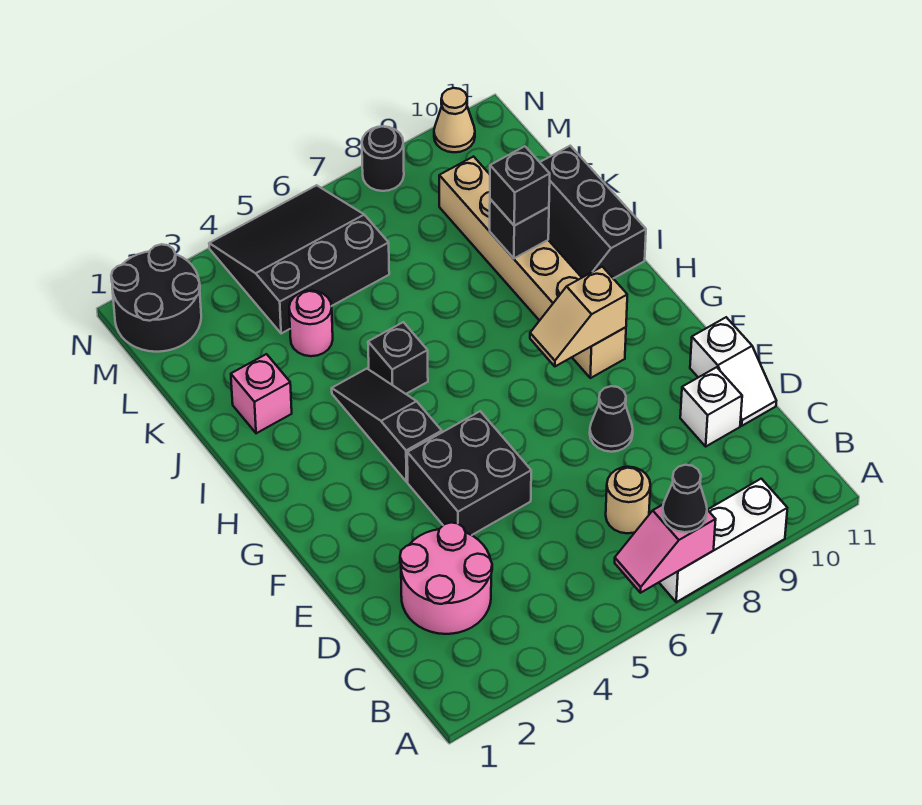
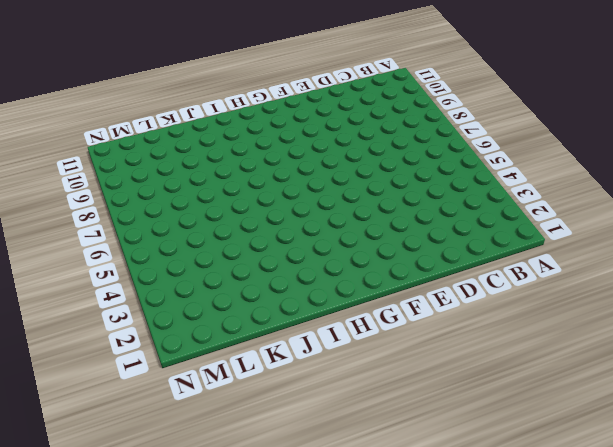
none -> white 1x3 brick [659,479,787,602]
none -> pink 2x2 round brick [400,523,492,634]
none -> tan 1x1 round brick [606,467,650,533]

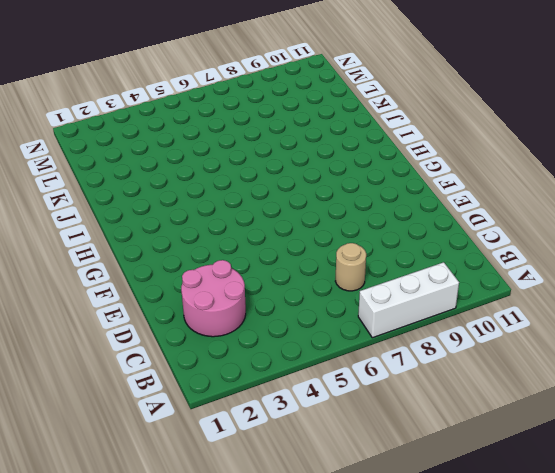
none -> white 1x1 brick [680,367,742,446]
none -> white 1x2 slope [690,317,776,426]
none -> black 2x2 brick [407,411,531,535]

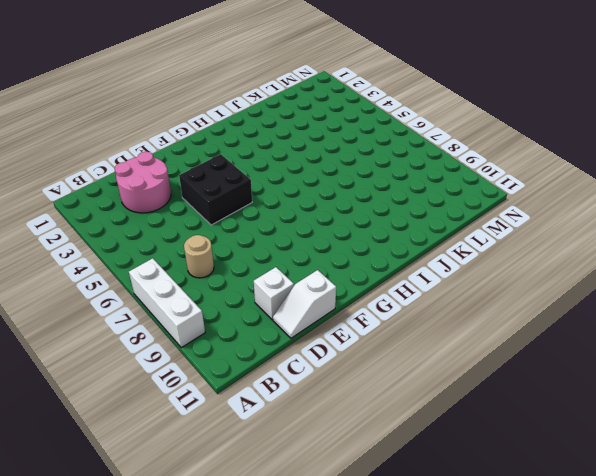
none -> black 1x1 cone [590,386,633,452]
none -> black 1x3 slope [332,369,442,482]
none -> tan 1x6 brick [439,157,626,378]

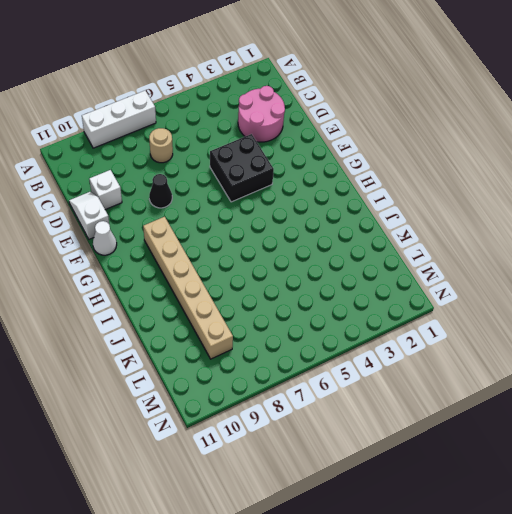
white 1x1 cone [93,221,117,255] -> none
none -> black 1x3 slope [332,369,442,482]
none -> black 1x1 brick [368,322,428,394]
none -> black 2x3 slope [540,146,646,278]

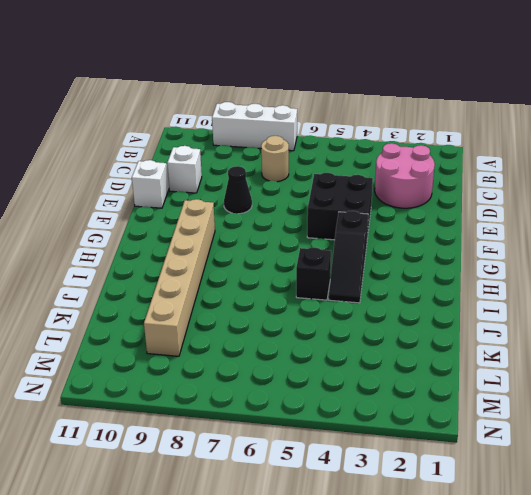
none -> black 2x3 slope [540,146,646,278]
none -> pink 1x1 brick [231,354,292,433]
none -> pink 1x1 round brick [289,291,333,356]

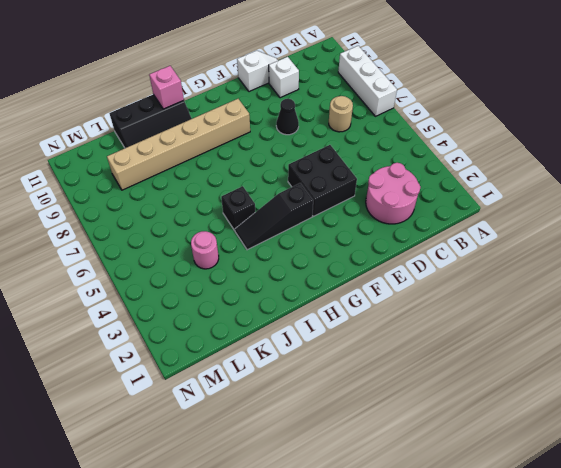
pink 1x1 brick [149,66,184,109] -> pink 1x1 brick moved to [231,354,292,433]
none -> black 3x3 slope [209,185,389,334]
none -> black 2x2 round brick [111,244,201,352]
none -> black 1x1 round brick [362,126,404,191]

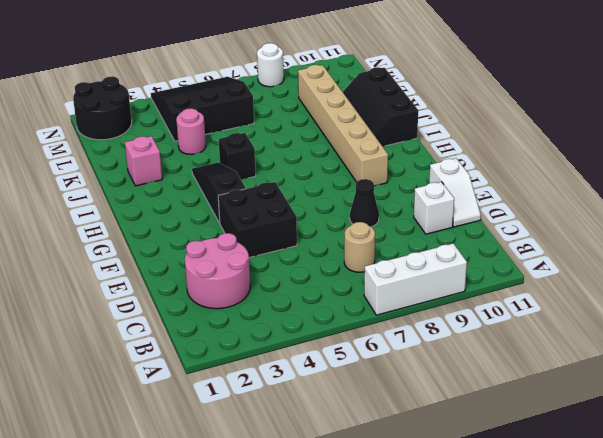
white 1x1 round brick [257,43,284,87] -> black 1x1 round brick [362,126,404,191]
none -> tan 1x1 cone [434,88,475,152]
none -> pink 1x2 slope [615,505,716,593]
none -> tan 1x2 slope [530,267,627,366]

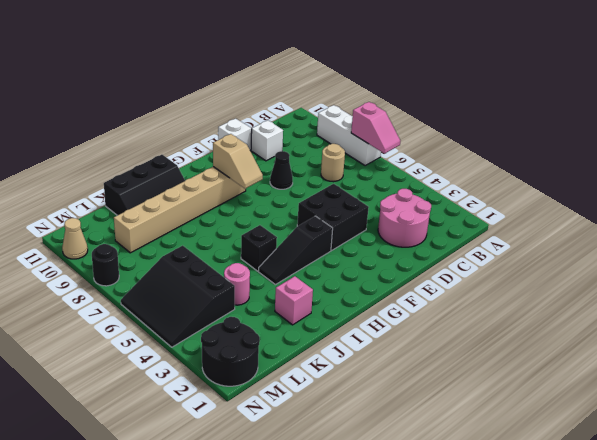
none -> black 1x1 brick [490,199,549,258]
none -> black 1x1 cone [662,465,707,532]
none -> black 1x1 brick [490,146,550,226]

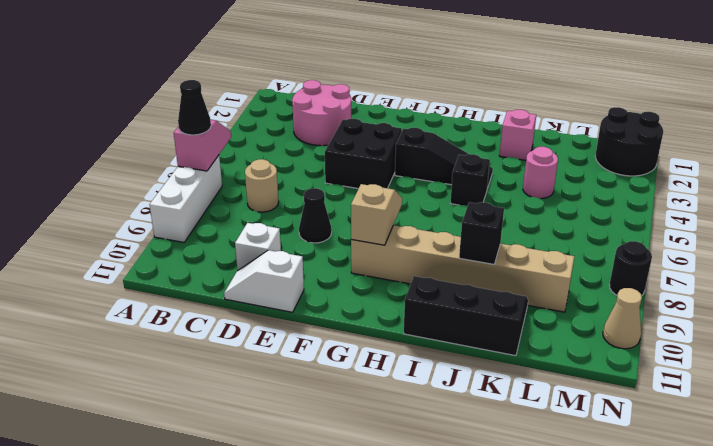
none -> black 3x3 slope [209,185,389,334]
none -> black 1x1 brick [490,146,550,226]

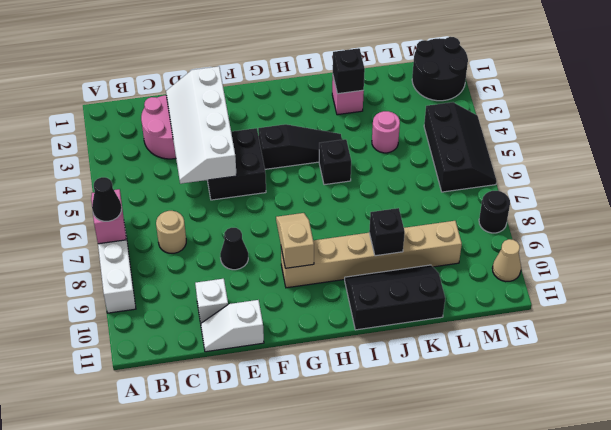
white 2x4 slope [166,66,237,184] -> none
black 1x1 brick [333,48,365,94] -> black 1x1 brick moved to [490,146,550,226]
black 2x3 slope [424,102,497,192] -> black 3x3 slope [209,185,389,334]

